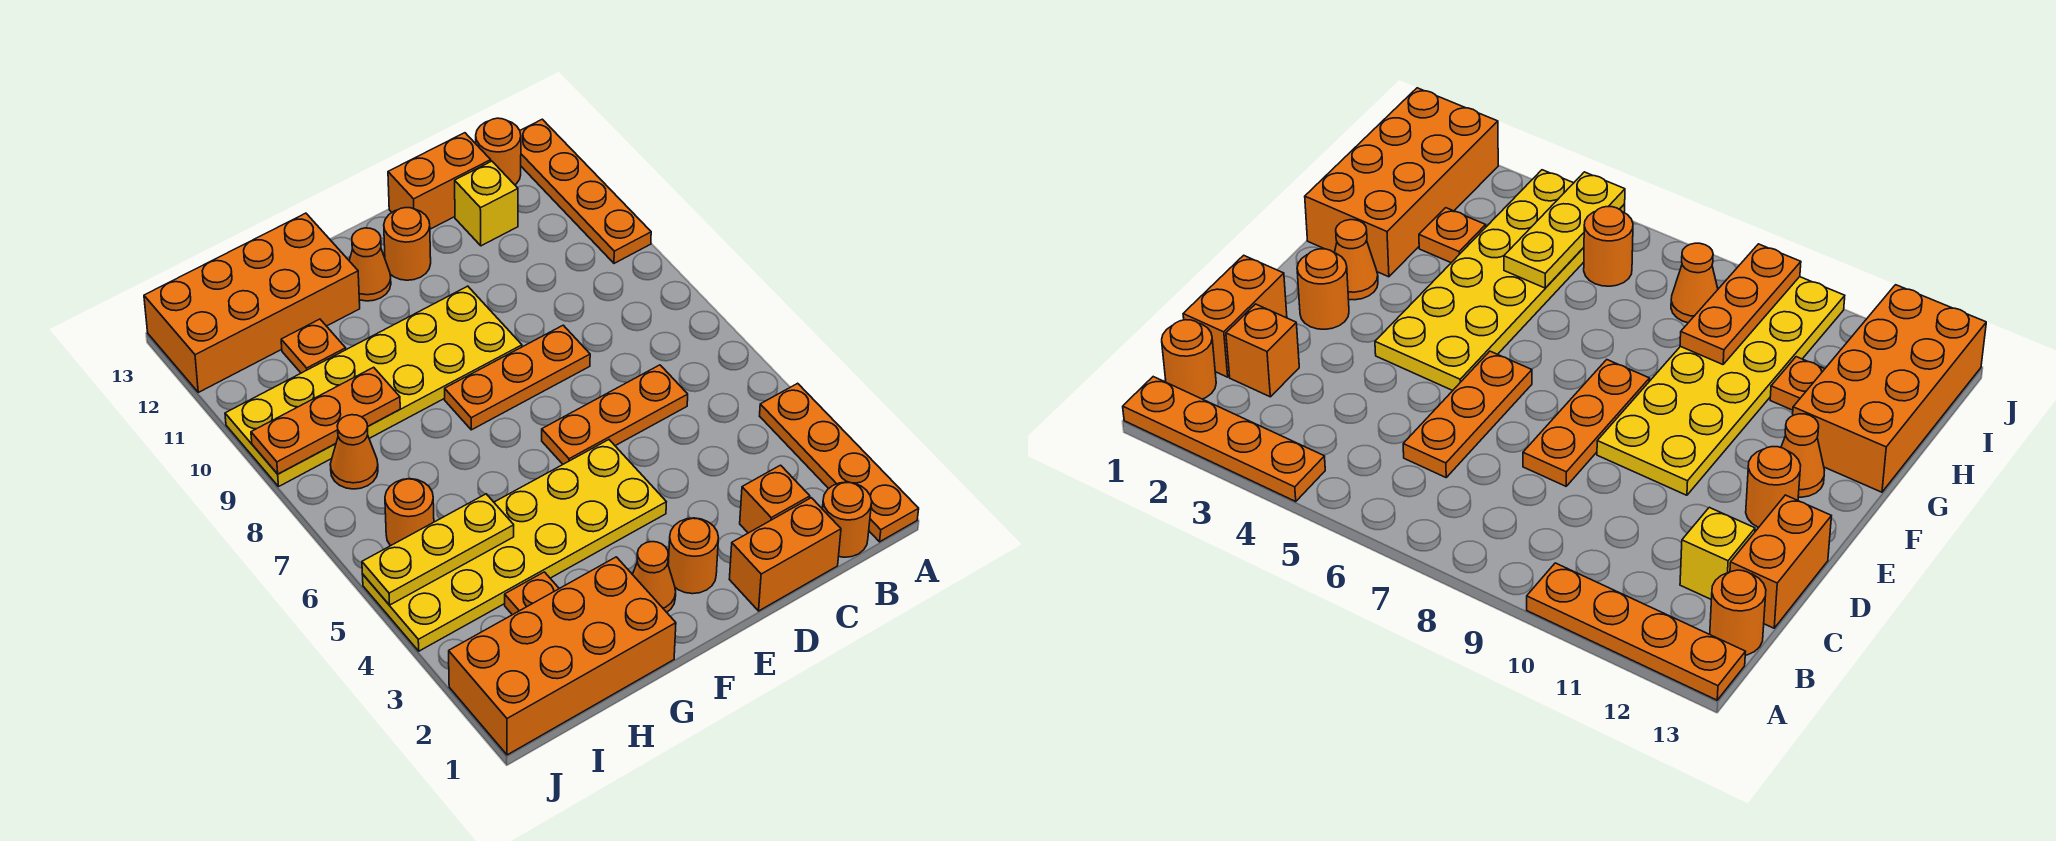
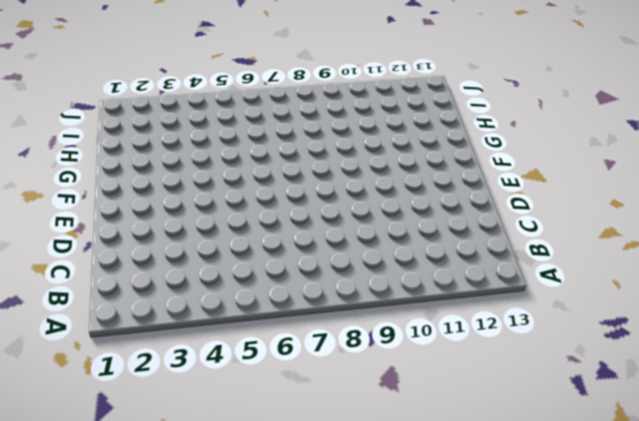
none -> orange 1x4 plate [760,383,919,542]
none -> orange 1x4 plate [520,119,651,263]
none -> orange 1x1 round brick [822,482,872,557]

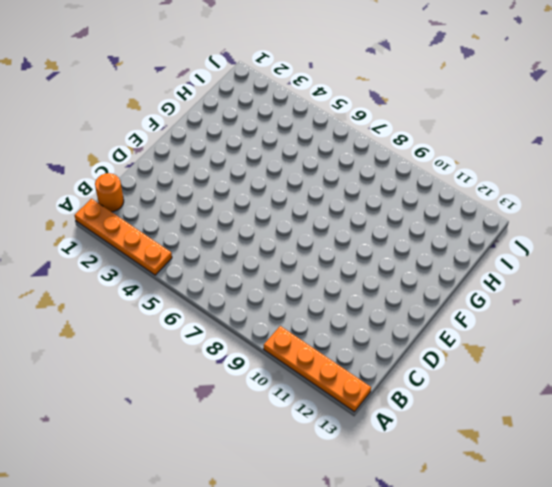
none -> orange 1x1 round brick [476,118,521,185]
none -> orange 1x2 brick [729,498,841,611]
none -> orange 1x1 brick [740,465,810,533]

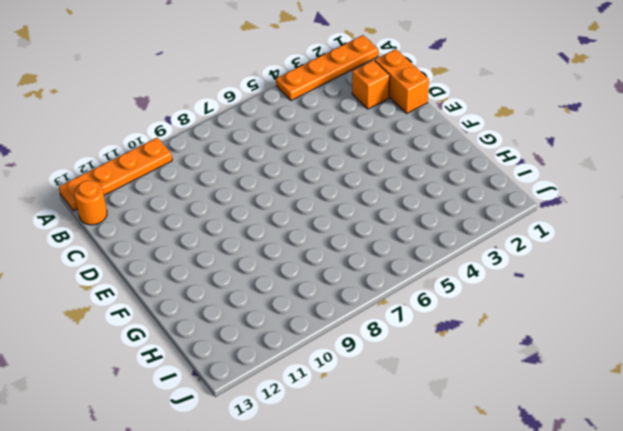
none -> orange 1x1 round brick [822,482,872,557]
none -> orange 1x3 plate [542,365,688,464]
none -> yellow 1x1 brick [455,161,518,246]

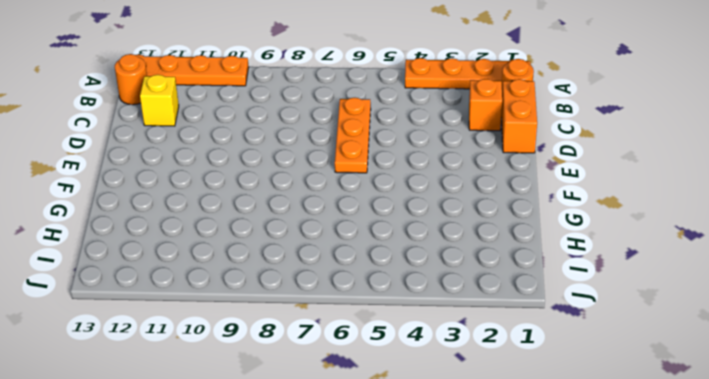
none -> orange 1x2 brick [388,133,491,229]
none -> orange 1x3 plate [445,325,590,430]
none -> orange 1x1 round brick [668,518,719,594]

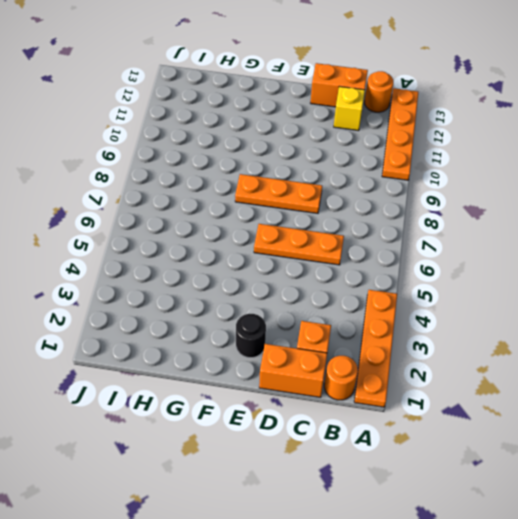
black 1x1 round brick [236,314,266,358] -> orange 1x1 round brick [668,518,719,594]
none -> yellow 2x6 plate [362,440,666,651]
none -> yellow 2x6 plate [225,286,522,486]
none -> orange 1x1 round brick [384,208,431,280]

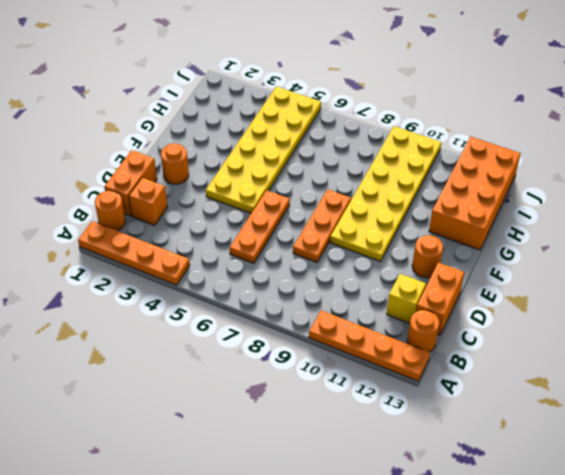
none -> orange 1x1 cone [632,542,676,612]
none -> orange 1x1 cone [349,228,391,301]
none -> orange 2x4 brick [449,557,676,755]

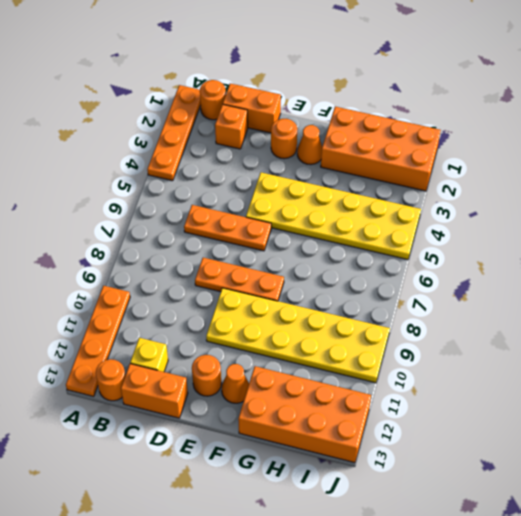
none -> orange 1x1 plate [505,572,559,615]
none -> orange 1x1 plate [281,319,346,373]
none -> orange 1x1 round brick [385,479,434,546]

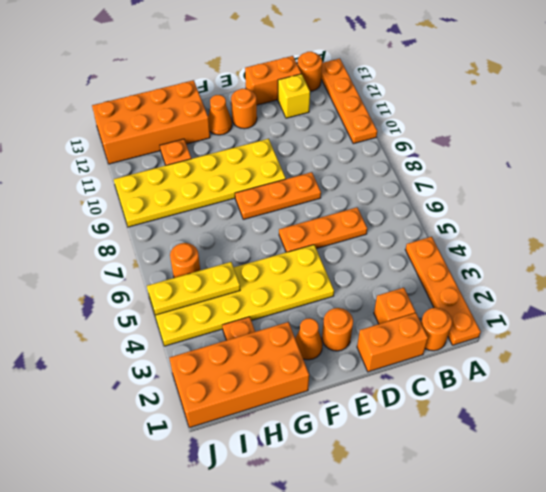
none -> orange 1x1 cone [330,415,378,489]
none -> orange 1x3 plate [251,367,400,474]

